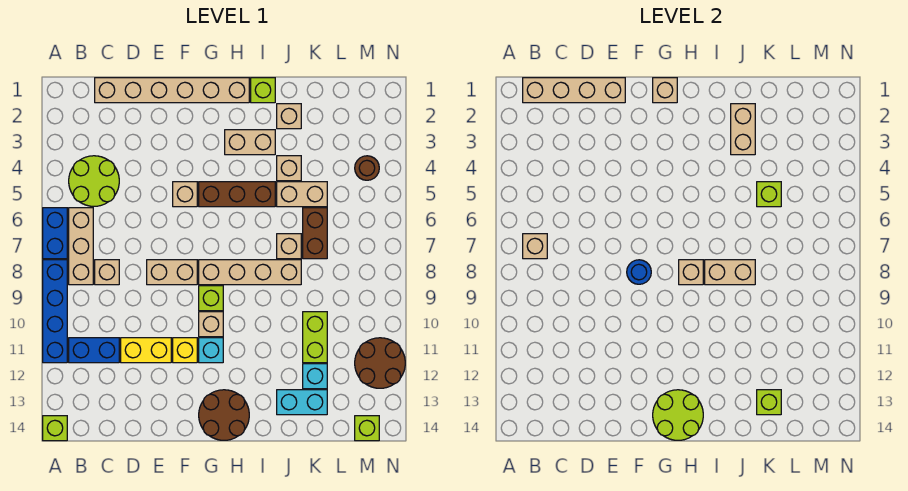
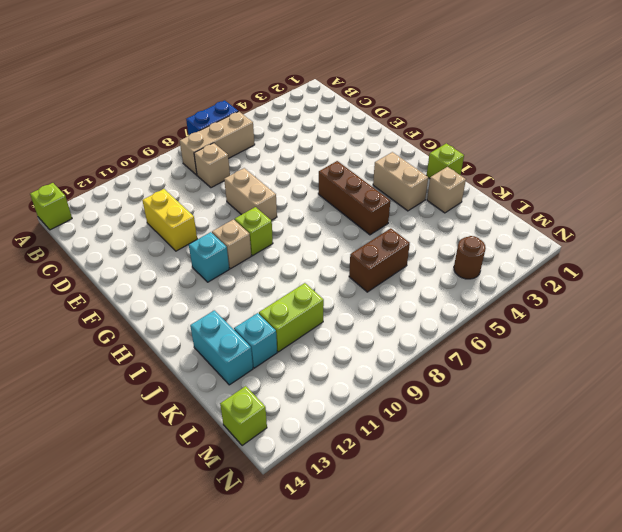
none -> blue 1x4 brick [43,260,67,363]
none -> lime 2x2 round brick [69,156,119,206]
none -> blue 1x2 brick [69,338,119,363]
none -> tan 1x6 brick [95,78,249,103]

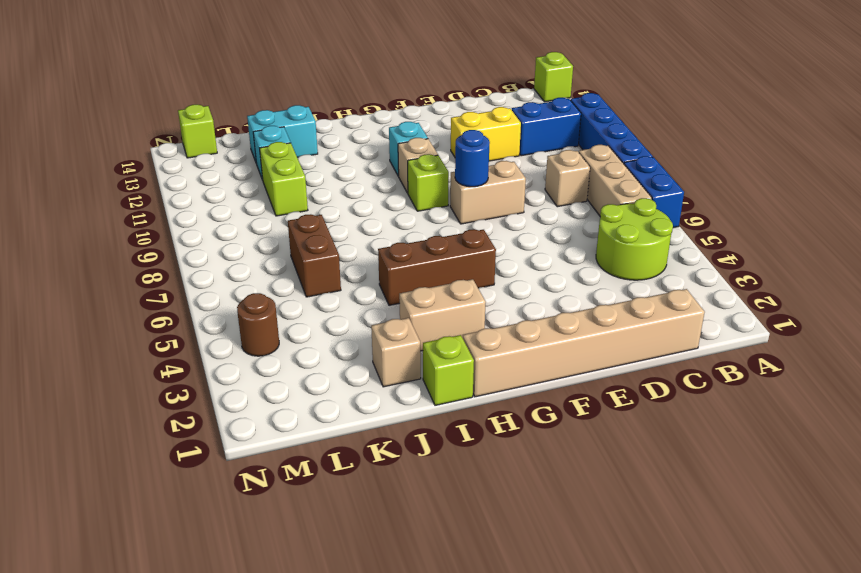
none -> tan 1x1 brick [173,182,197,207]
none -> yellow 1x1 brick [173,338,197,363]
none -> tan 1x4 brick [199,260,301,285]
none -> brown 2x2 round brick [199,390,249,440]

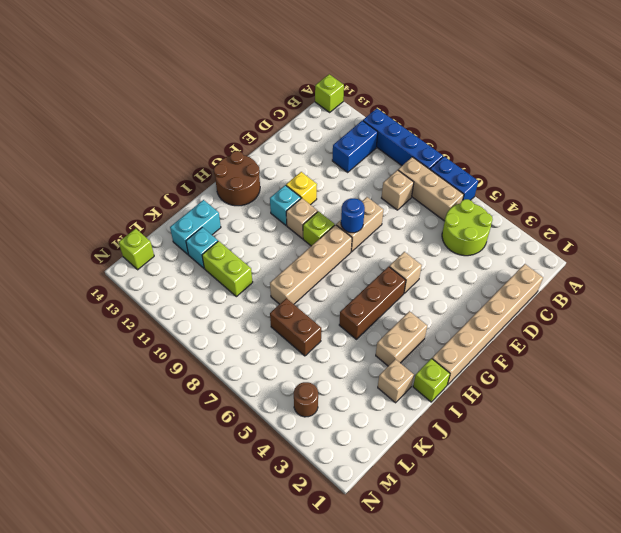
none -> yellow 1x2 brick [121,338,171,363]
none -> tan 1x1 brick [277,156,301,181]
none -> tan 1x2 brick [277,182,327,207]
none -> tan 1x1 brick [277,234,301,259]

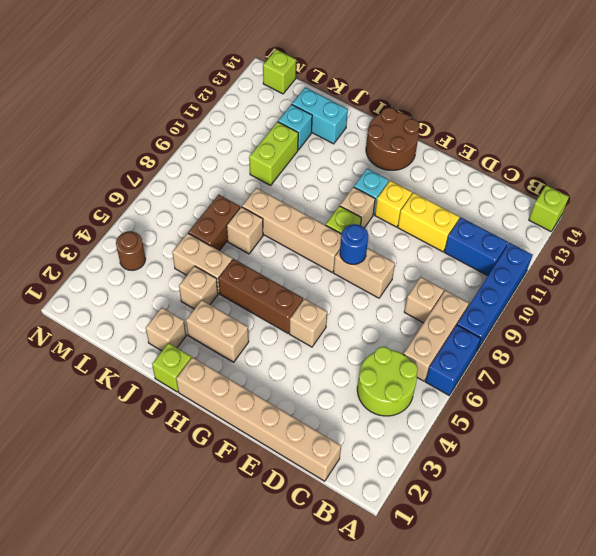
none -> brown 2x2 round brick [355,338,405,388]
none -> tan 1x4 brick [523,78,625,103]
none -> tan 1x1 brick [523,234,547,259]
none -> tan 1x1 brick [653,78,677,103]

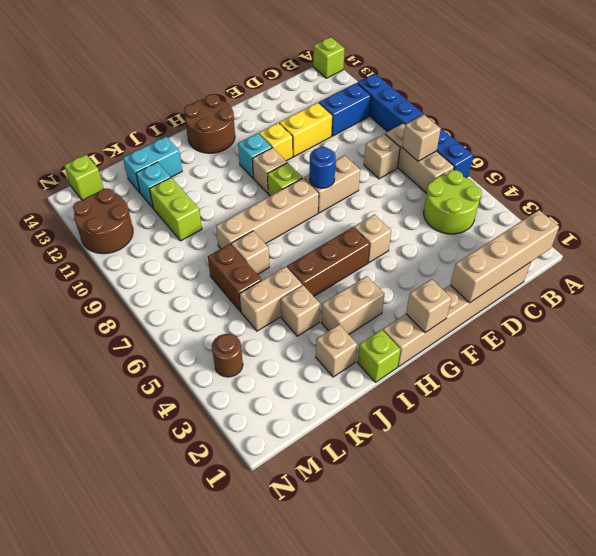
none -> lime 2x2 round brick [653,390,703,440]
none -> tan 1x1 brick [679,260,703,285]
none -> tan 1x2 brick [705,260,755,285]
none -> tan 1x2 brick [731,104,755,155]

